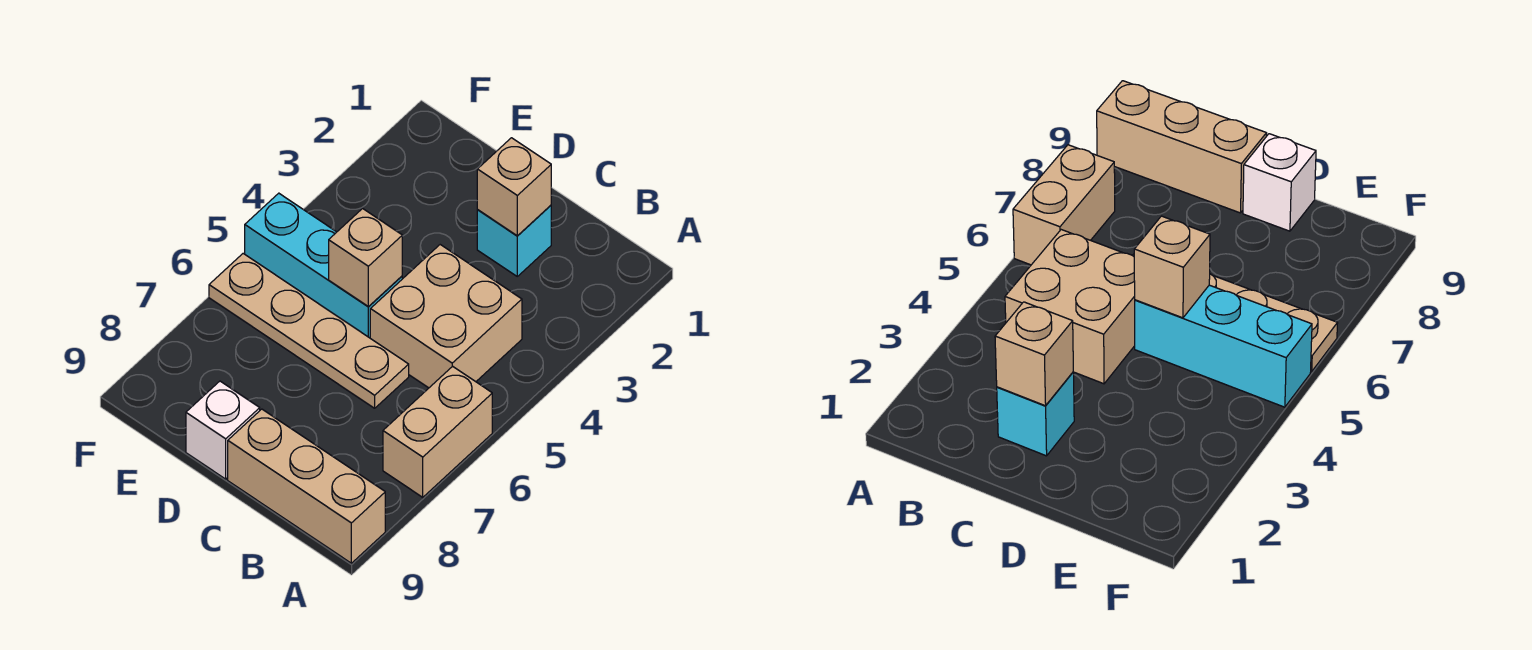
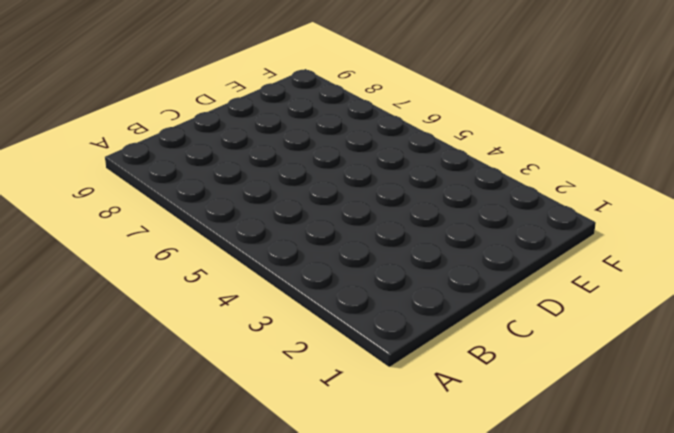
none -> tan 1x2 brick [383,366,492,497]
none -> tan 1x3 brick [228,409,385,563]

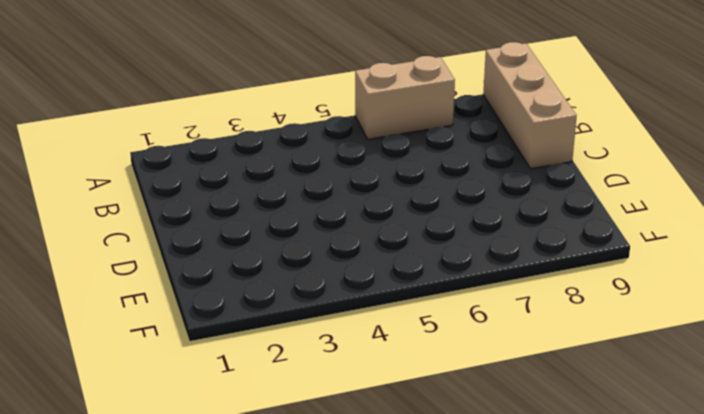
none -> tan 2x2 brick [370,245,522,388]
none -> cyan 1x1 brick [477,205,551,276]

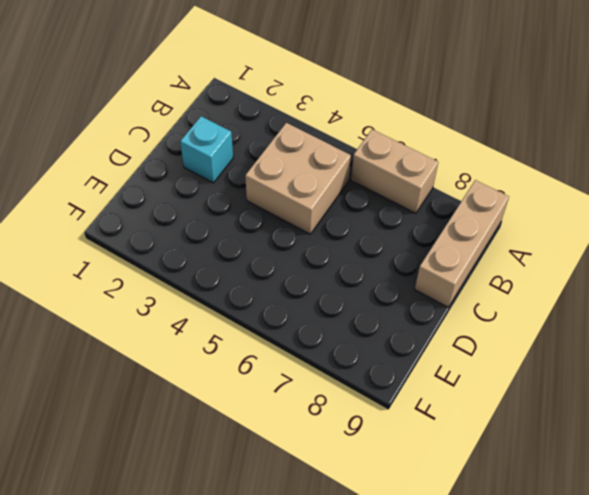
none -> tan 1x4 plate [209,254,409,408]
none -> cyan 1x3 brick [245,193,402,338]

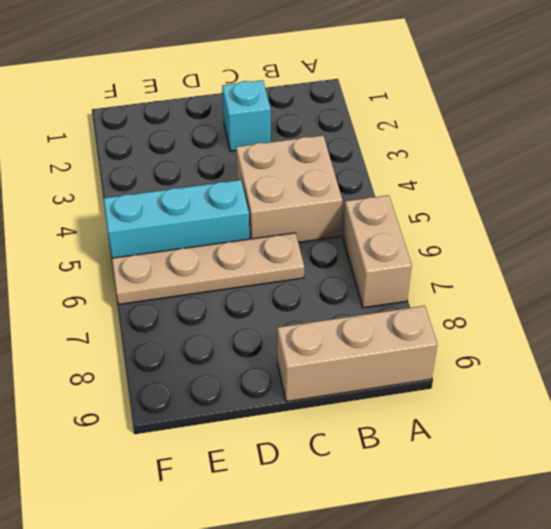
none -> white 1x1 brick [186,381,260,479]
none -> tan 1x1 brick [477,138,551,236]

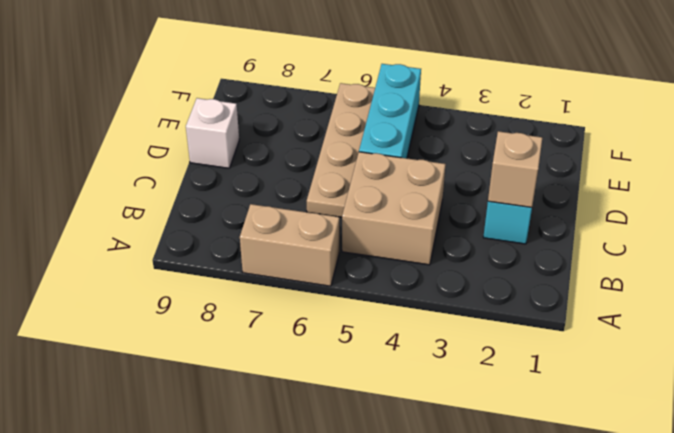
none -> tan 1x3 brick [228,409,385,563]
none -> tan 1x1 brick [329,209,402,306]

